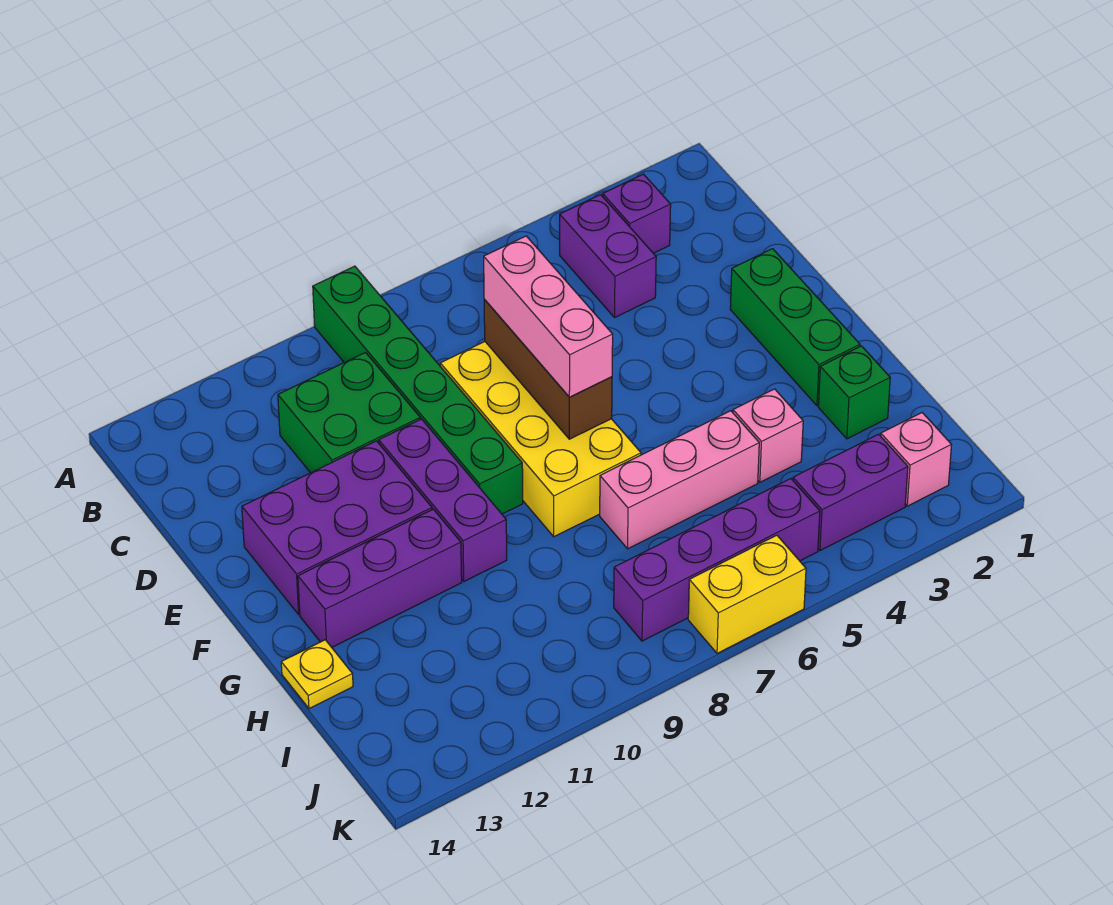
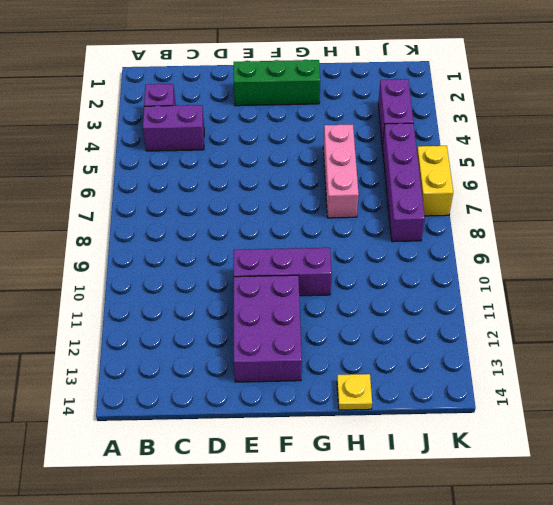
none -> green 1x6 brick [313,266,523,514]
none -> green 2x2 brick [278,353,420,473]
none -> yellow 2x4 brick [440,342,641,537]

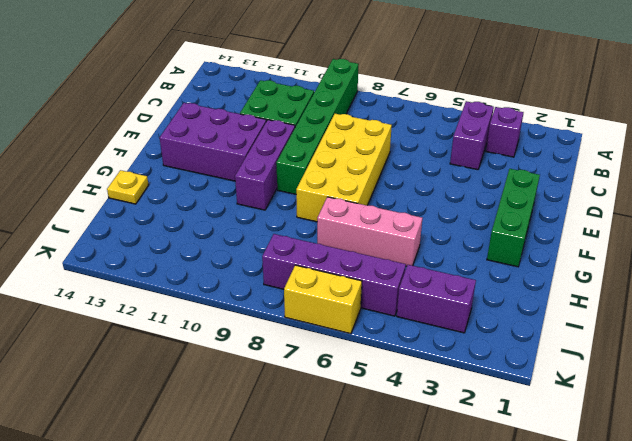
none -> purple 1x3 brick [298,509,462,647]
none -> green 1x1 brick [818,346,890,439]
none -> pink 1x1 brick [733,389,803,482]

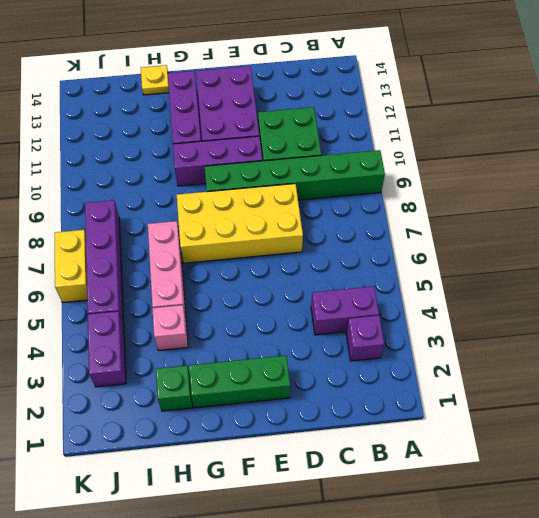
none -> pink 1x1 brick [881,413,951,506]
none -> brown 1x3 brick [484,299,612,439]
none -> pink 1x3 brick [484,236,613,397]

